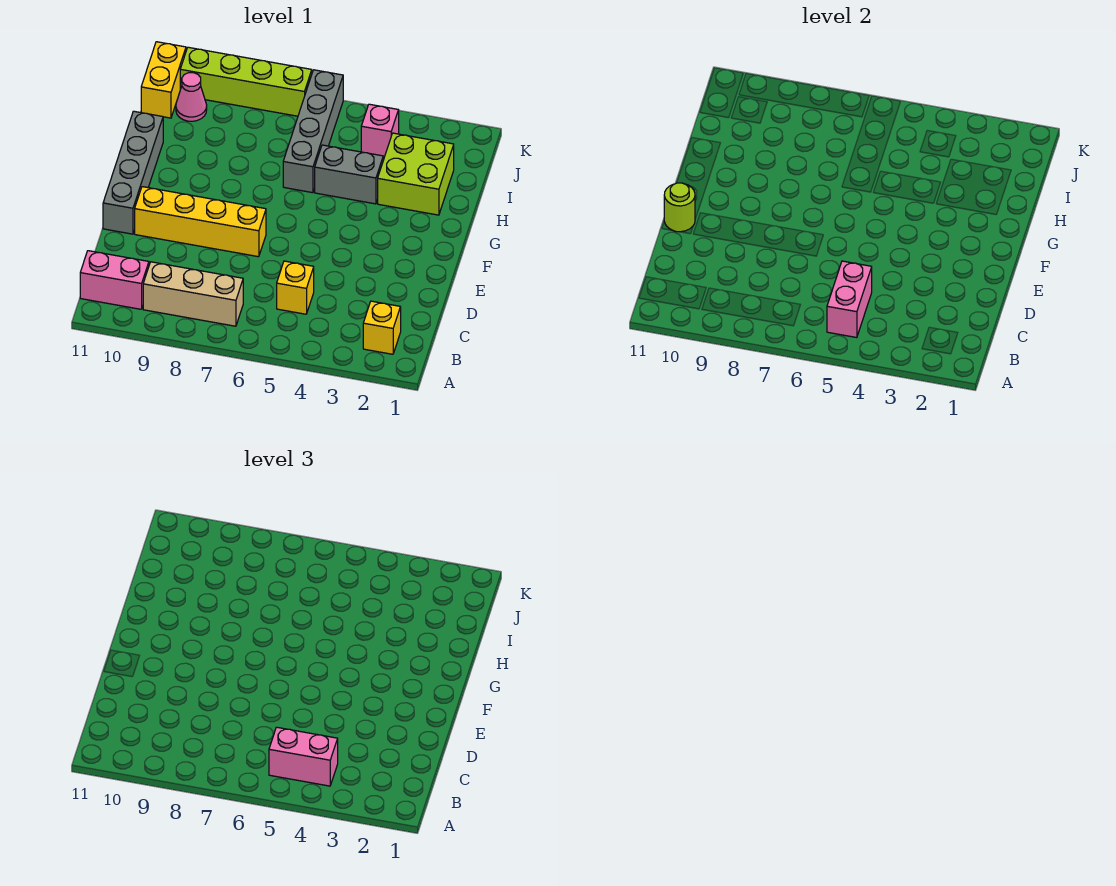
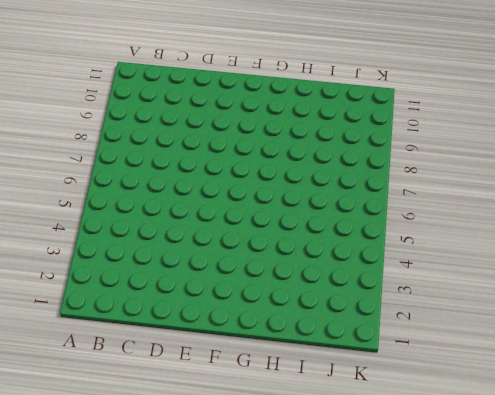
none -> yellow 1x1 brick [363,301,401,354]
none -> tan 1x3 brick [143,262,243,326]
none -> pink 1x2 brick [80,251,149,309]

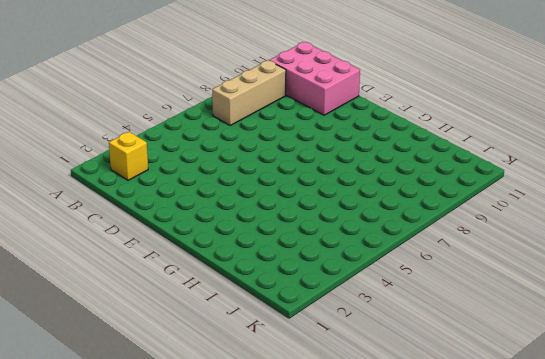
pink 2x3 brick [269,42,360,115] -> pink 1x2 brick [80,251,149,309]
none -> yellow 1x1 brick [277,261,314,314]
none -> yellow 1x4 brick [135,187,266,257]
none -> grey 1x4 brick [103,111,163,234]

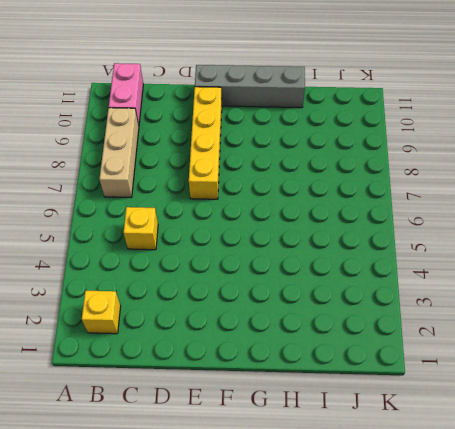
none -> lime 2x2 brick [378,133,454,215]
none -> grey 1x2 brick [315,145,383,204]
none -> grey 1x4 brick [283,70,343,193]

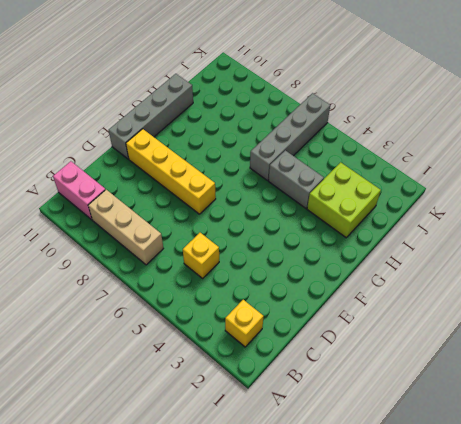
none -> pink 1x1 brick [361,104,399,156]
none -> pink 1x1 cone [176,73,207,121]
none -> yellow 1x2 brick [141,42,186,118]

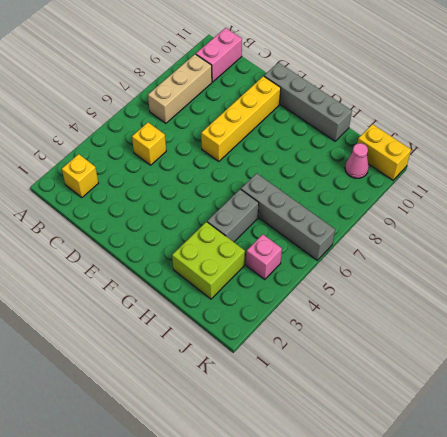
none -> lime 1x4 brick [180,47,312,116]
none -> pink 1x2 brick [827,261,872,338]
none -> lime 1x1 round brick [664,183,695,232]

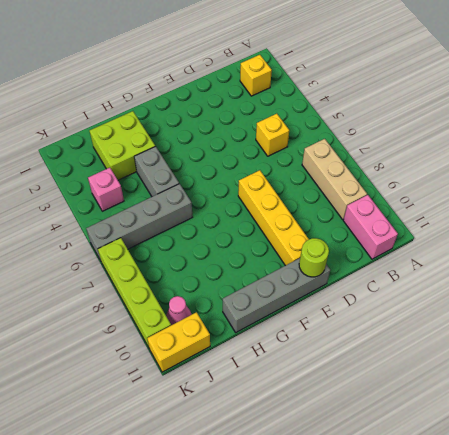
none -> pink 1x2 brick [827,261,872,338]
none -> pink 1x2 brick [269,727,338,786]

